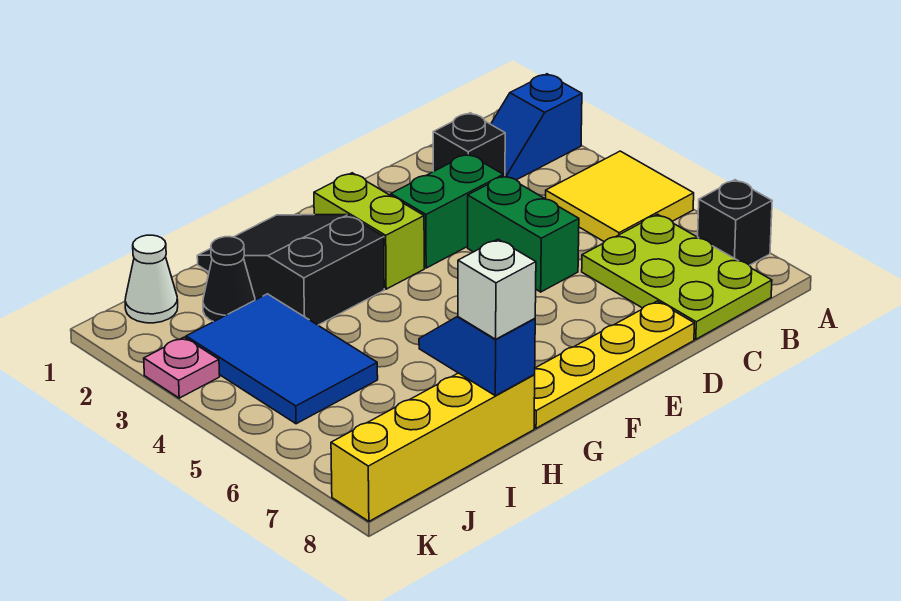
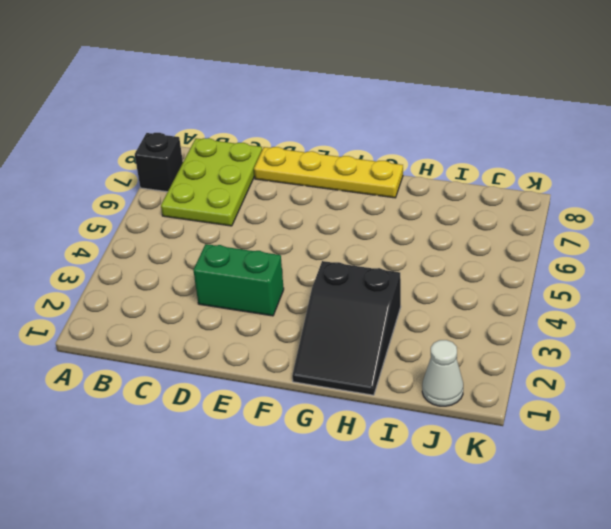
none -> blue 1x2 slope [491,74,582,180]
none -> yellow 2x2 tile [546,151,694,242]
none -> black 1x1 brick [433,113,505,176]

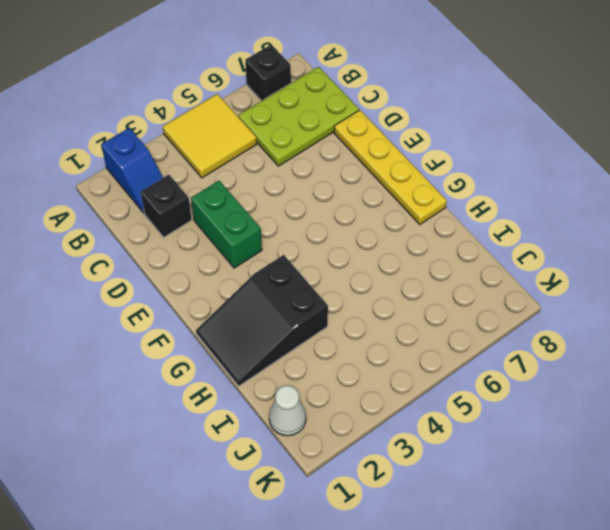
none -> green 1x2 brick [468,176,579,292]
none -> lime 1x2 brick [314,173,424,289]
none -> yellow 1x4 brick [331,373,535,521]

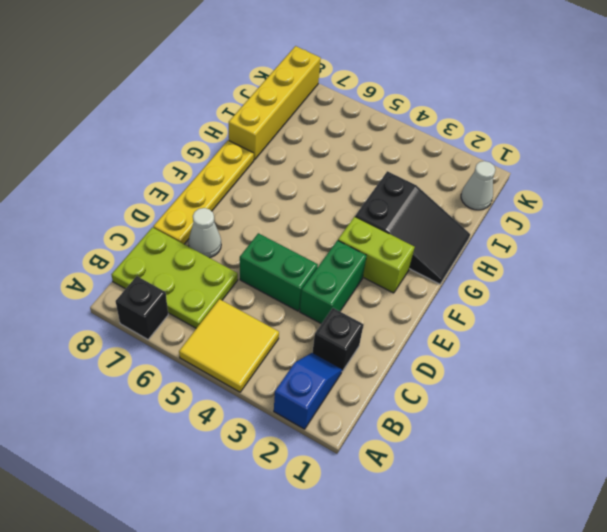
white 1x1 cone [188,208,221,258] -> none
none -> black 1x1 cone [203,237,255,322]
none -> blue 2x3 tile [186,294,378,424]
none -> pink 1x1 plate [144,337,220,398]

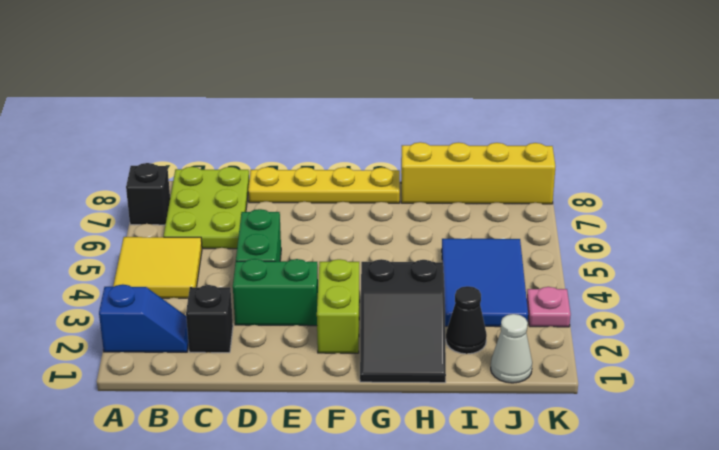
none -> blue 1x2 slope [419,316,535,396]
none -> white 1x1 brick [458,239,536,339]

